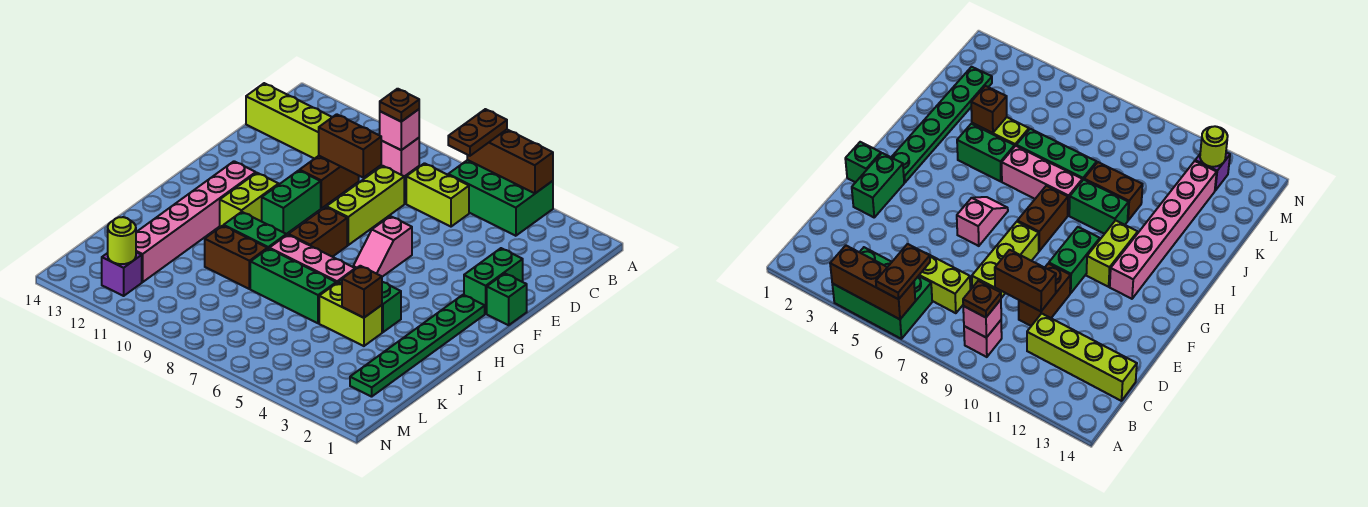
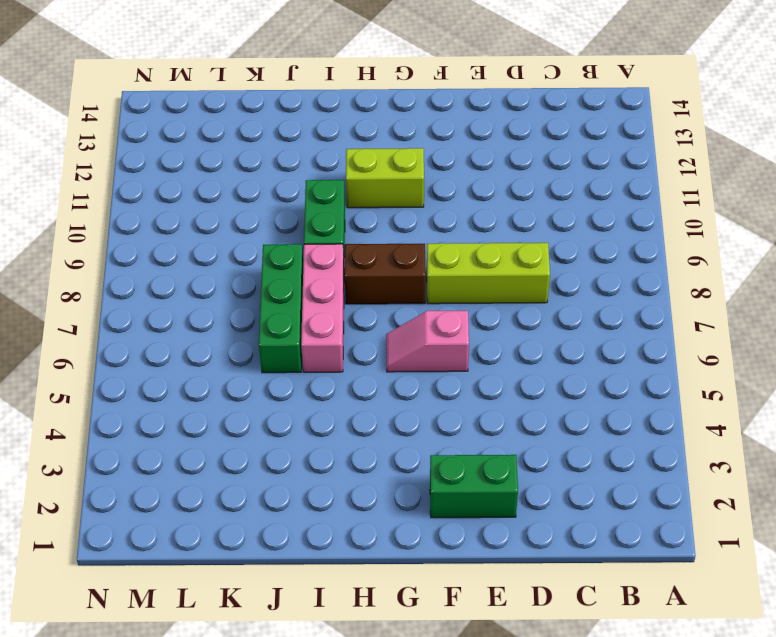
none -> green 2x3 brick [448,160,553,236]
none -> pink 1x1 brick [380,138,419,176]
none -> lime 1x2 brick [406,163,469,227]

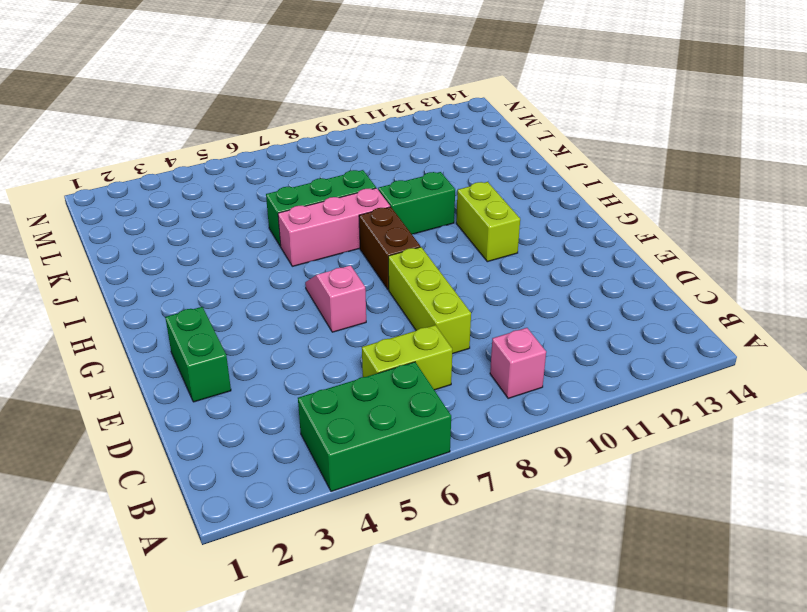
none -> lime 1x4 brick [246,83,332,159]
none -> brown 1x2 brick [300,156,359,208]
none -> green 1x1 brick [487,274,527,325]

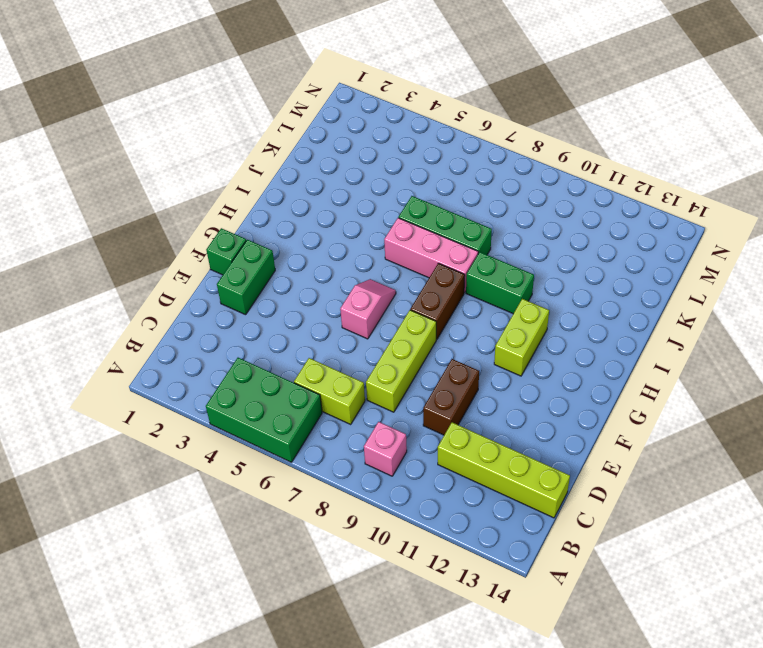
none -> green 1x2 brick [262,170,321,234]
none -> green 1x6 plate [350,295,485,397]
none -> pink 1x6 brick [136,161,256,282]

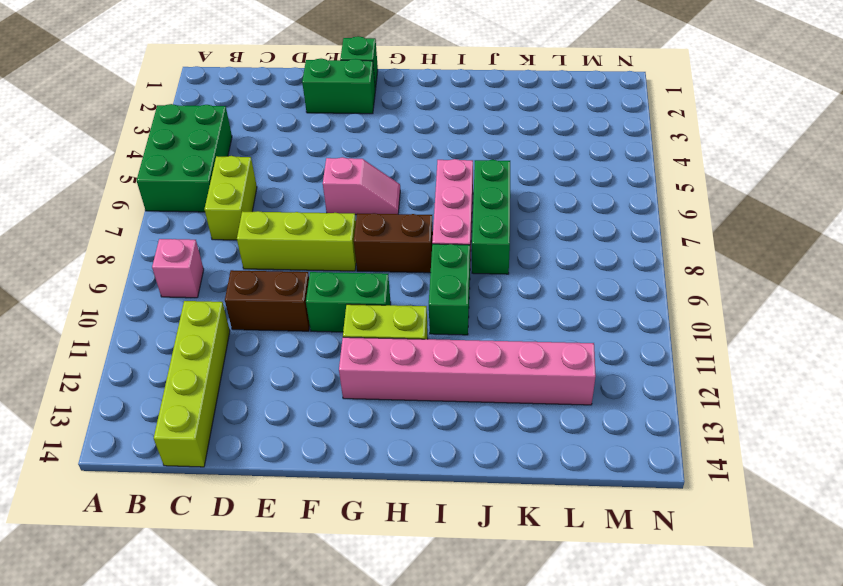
none -> green 1x6 plate [350,295,485,397]
none -> green 1x2 brick [338,280,401,332]
none -> lime 1x2 brick [319,283,382,346]

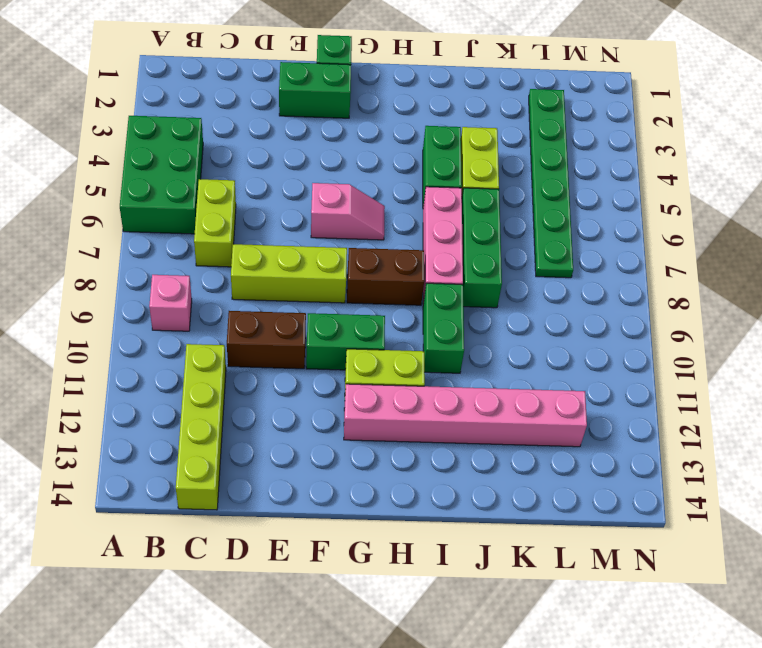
green 1x6 plate [529,89,573,278] -> green 1x6 plate turned to [350,295,485,397]
none -> brown 1x2 brick [205,226,267,289]
none -> purple 1x1 brick [102,252,142,296]
none -> brown 1x3 brick [467,130,553,193]

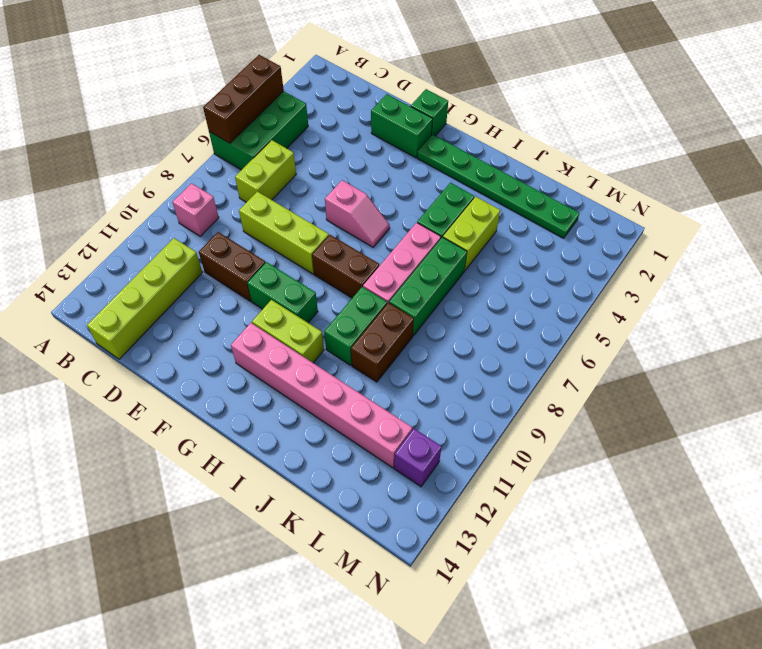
none -> pink 1x1 brick [380,109,419,150]
none -> brown 1x2 brick [319,114,381,177]
none -> brown 1x1 brick [342,266,382,318]

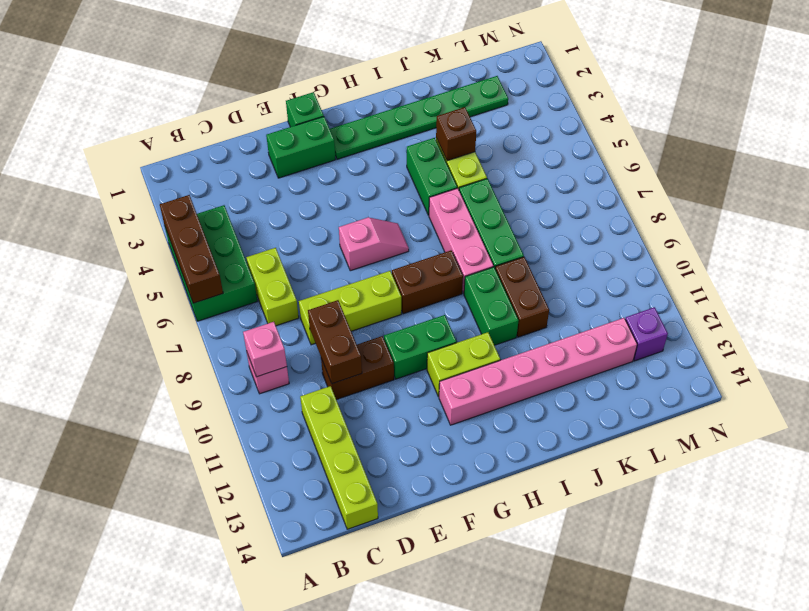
none -> lime 1x1 round brick [108,217,136,264]
none -> brown 1x2 plate [448,109,507,156]
none -> brown 1x1 plate [380,89,419,122]

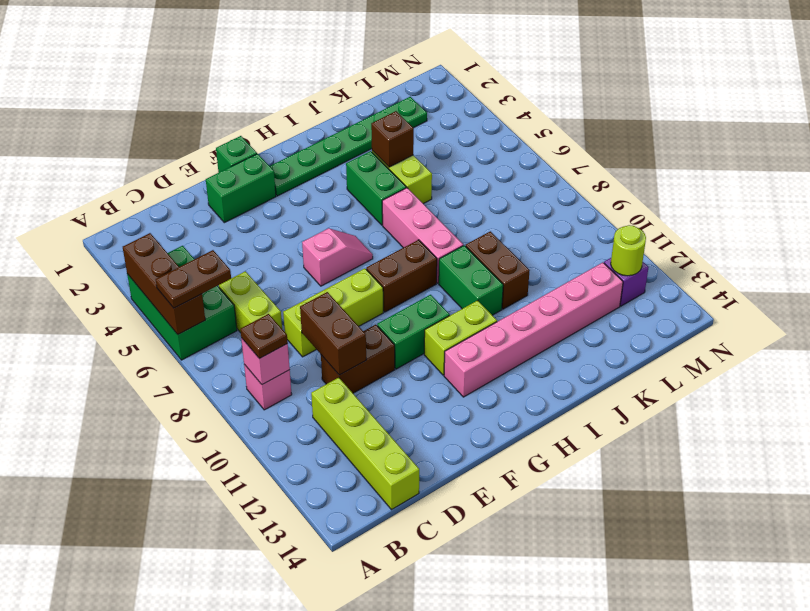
none -> green 1x3 brick [250,248,336,323]

